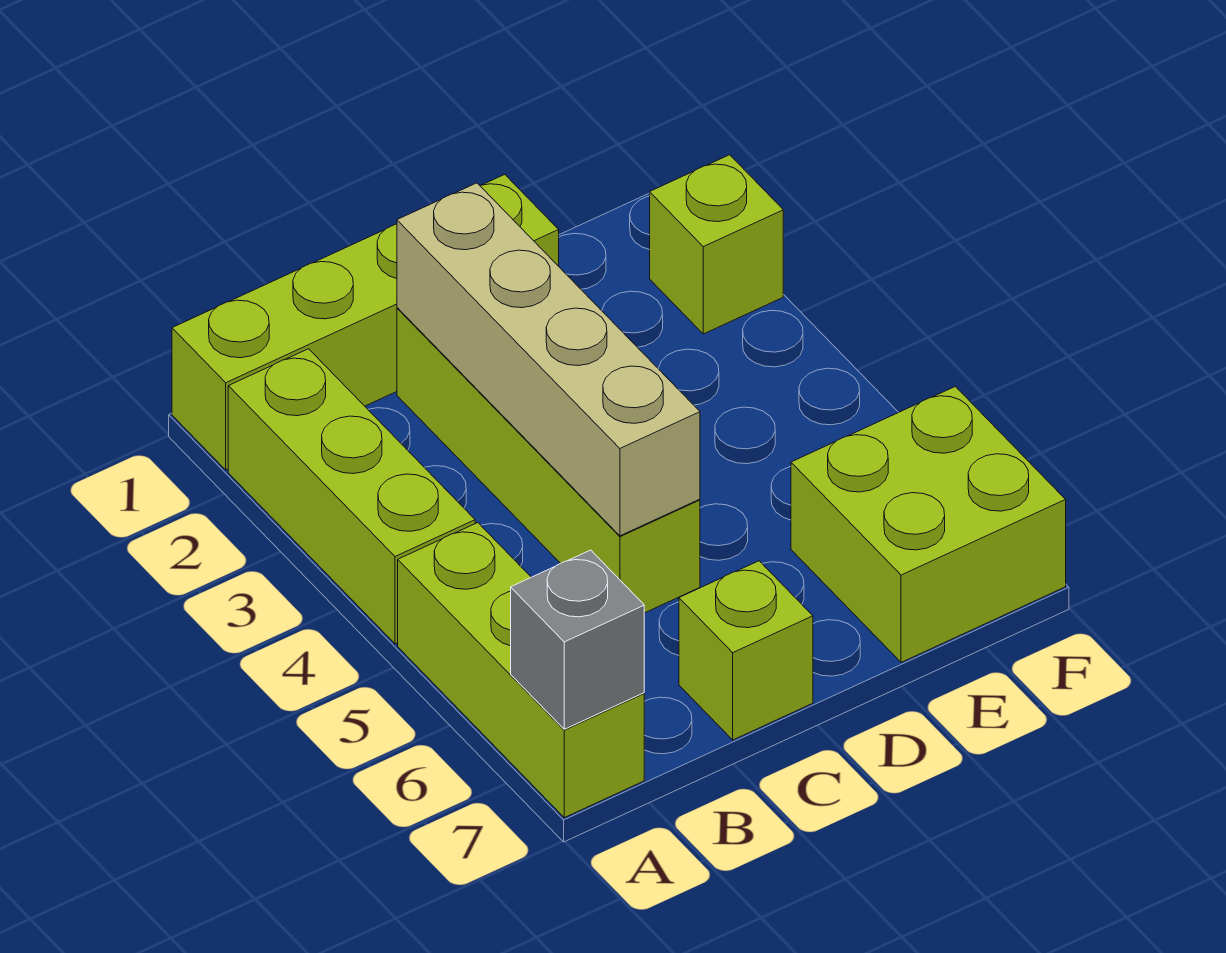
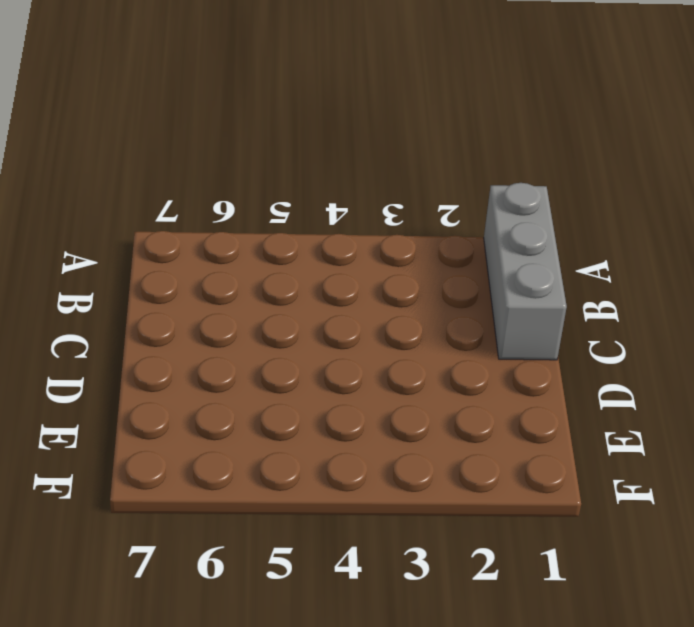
grey 1x3 brick [484,183,567,360] -> lime 1x4 brick [172,175,559,470]
none -> lime 1x3 brick [228,349,475,644]
none -> lime 1x3 brick [398,523,644,818]

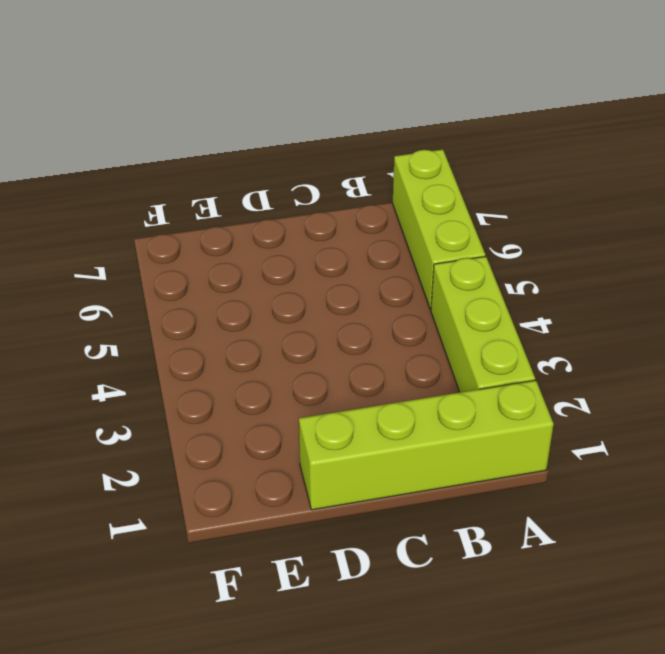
none -> lime 1x4 brick [397,308,700,613]
none -> lime 1x1 brick [679,561,813,740]

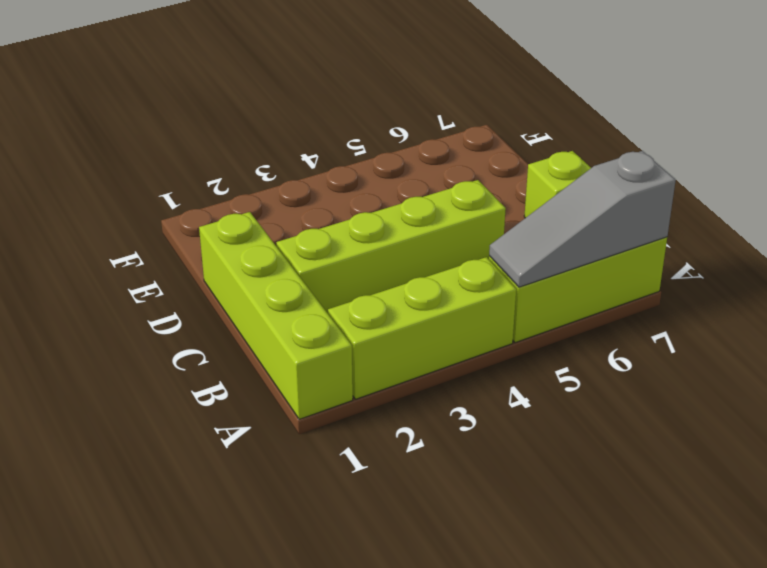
grey 1x3 slope [489,151,676,287] -> grey 1x1 brick [511,550,644,729]
none -> lime 2x2 brick [791,386,1066,662]
none -> lime 1x1 brick [650,155,783,334]

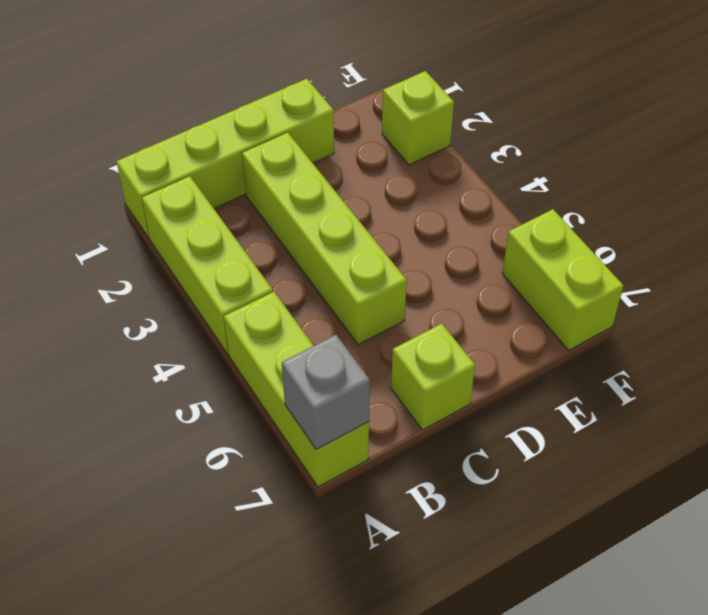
lime 1x2 brick [502,209,624,350] -> lime 2x2 brick [791,386,1066,662]
none -> tan 1x4 brick [397,183,700,536]

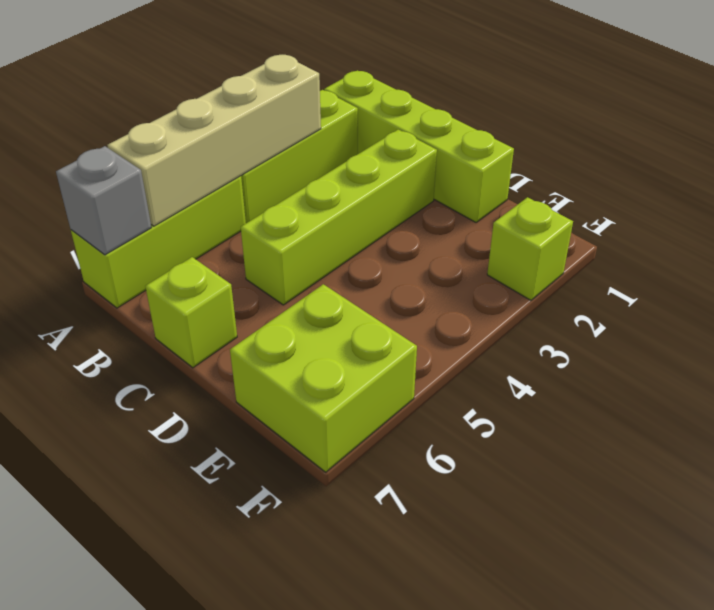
tan 1x4 brick [107,55,321,226] -> tan 1x4 brick moved to [397,183,700,536]

